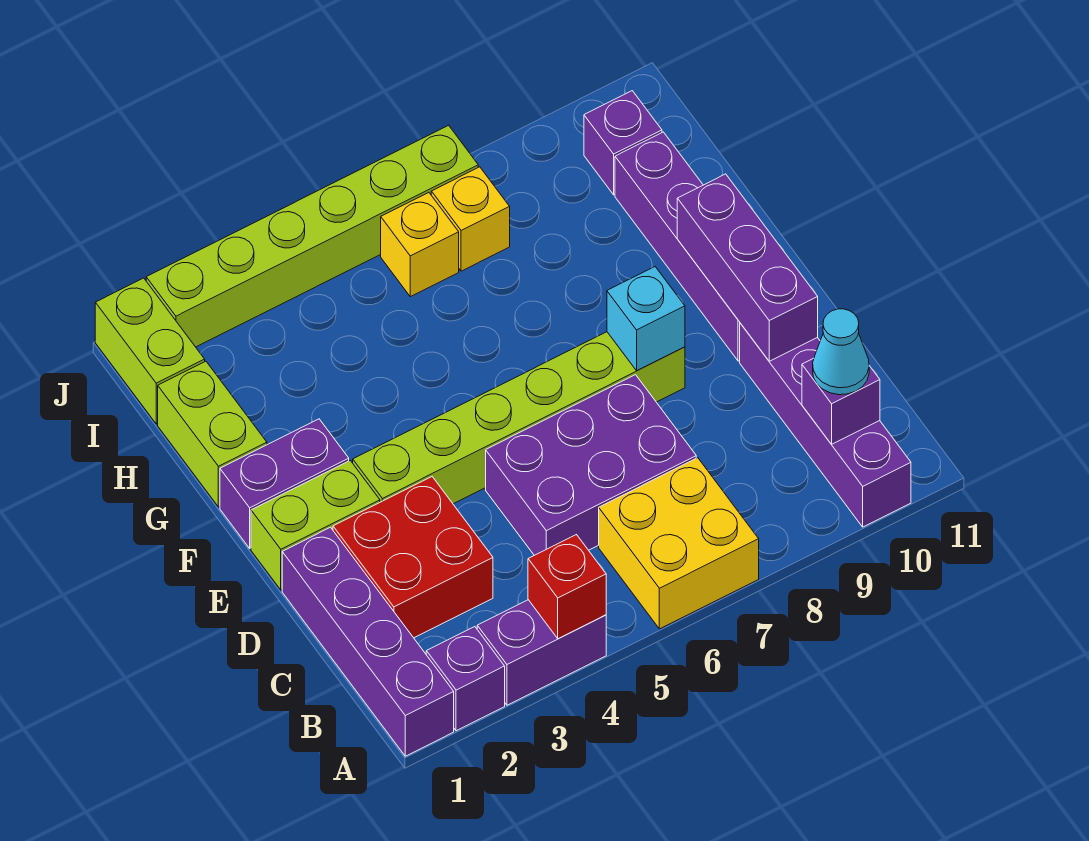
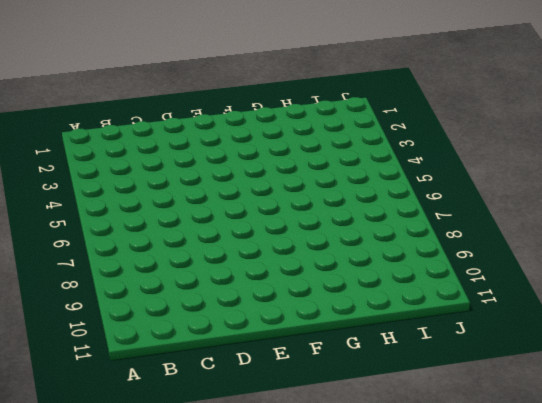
none -> purple 1x4 brick [282,527,454,756]
none -> purple 1x1 brick [426,627,505,731]
none -> purple 1x2 brick [477,600,606,705]

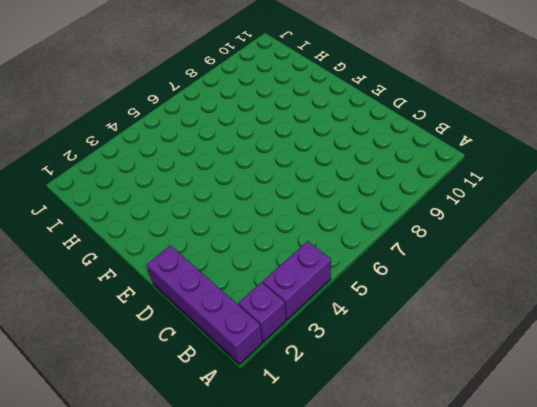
none -> yellow 2x2 brick [599,458,759,629]
none -> purple 1x4 brick [740,323,911,527]
none -> red 2x2 brick [333,477,493,638]

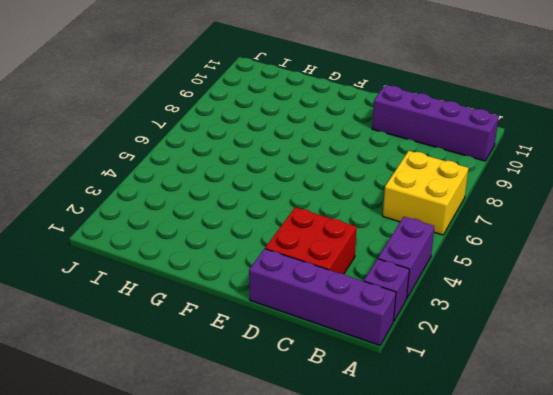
none -> purple 2x3 brick [486,375,696,555]
none -> lime 1x2 brick [251,461,380,590]
none -> lime 1x6 brick [353,332,685,504]

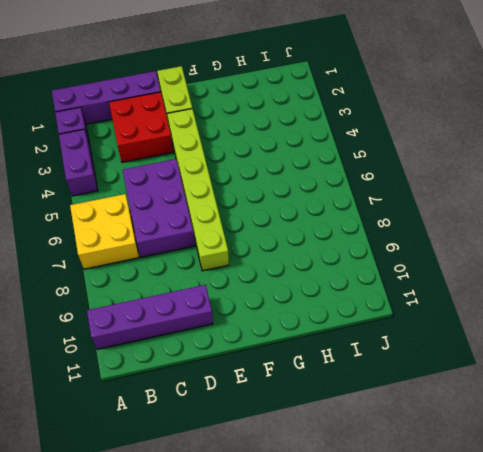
none -> purple 1x4 brick [615,132,740,361]
none -> purple 1x2 brick [220,419,349,548]
none -> lime 1x2 brick [158,361,267,507]

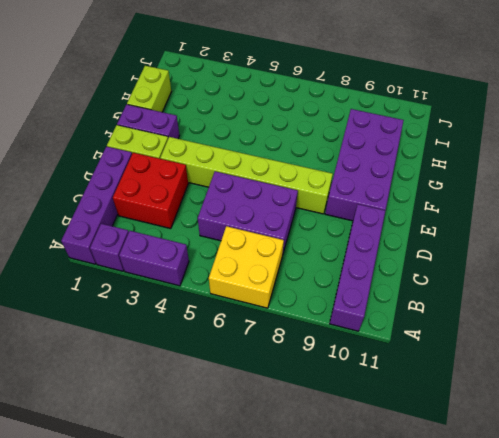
purple 2x4 brick [325,109,404,221] -> purple 1x4 brick [615,132,740,361]
none -> lime 1x2 brick [95,278,205,424]
none -> yellow 1x1 brick [381,193,459,297]
none -> yellow 1x1 brick [431,167,510,271]

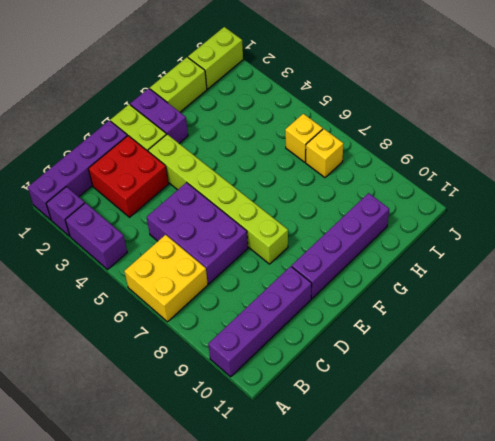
none -> purple 1x1 brick [584,91,662,195]
none -> lime 1x6 brick [146,125,478,347]
none -> red 1x1 brick [528,535,606,639]

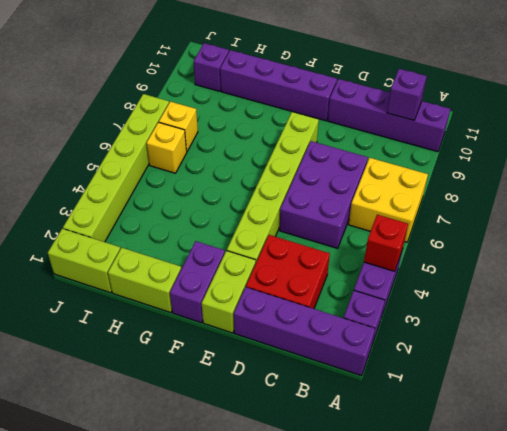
none -> purple 1x3 brick [677,174,818,361]
none -> cyan 1x1 brick [607,267,685,371]
none -> cyan 1x1 cone [813,309,869,395]

